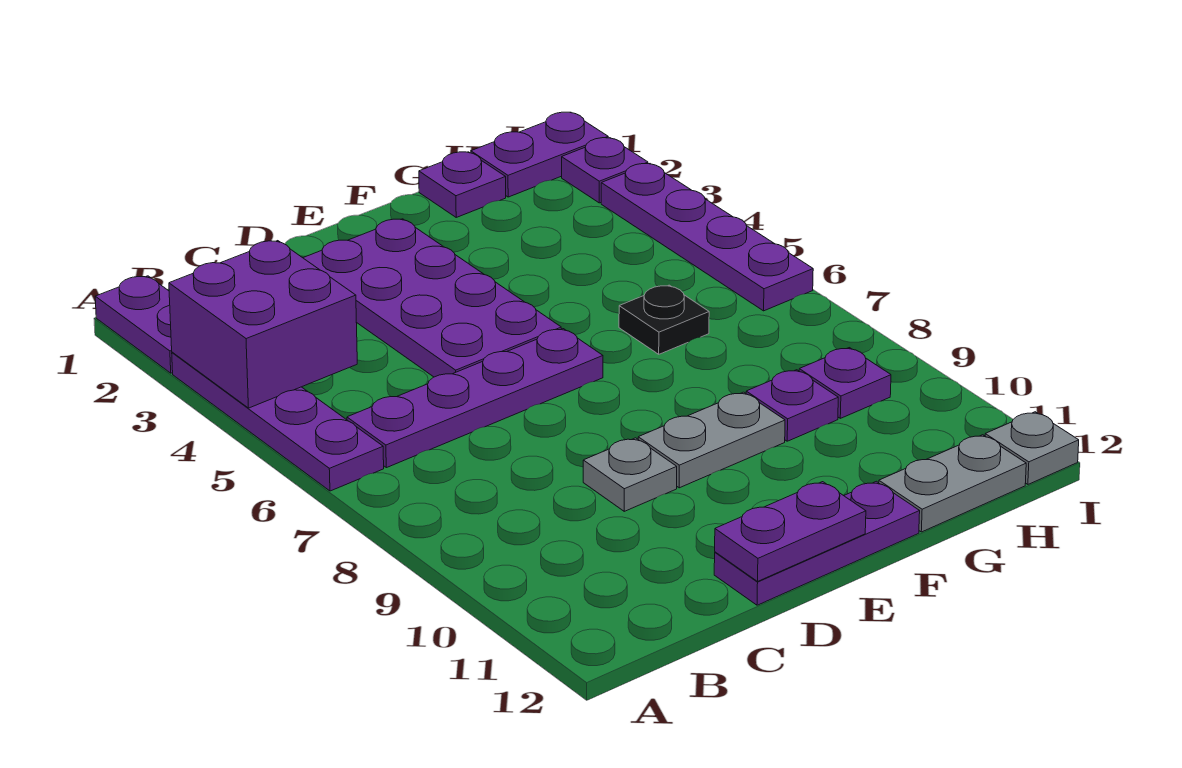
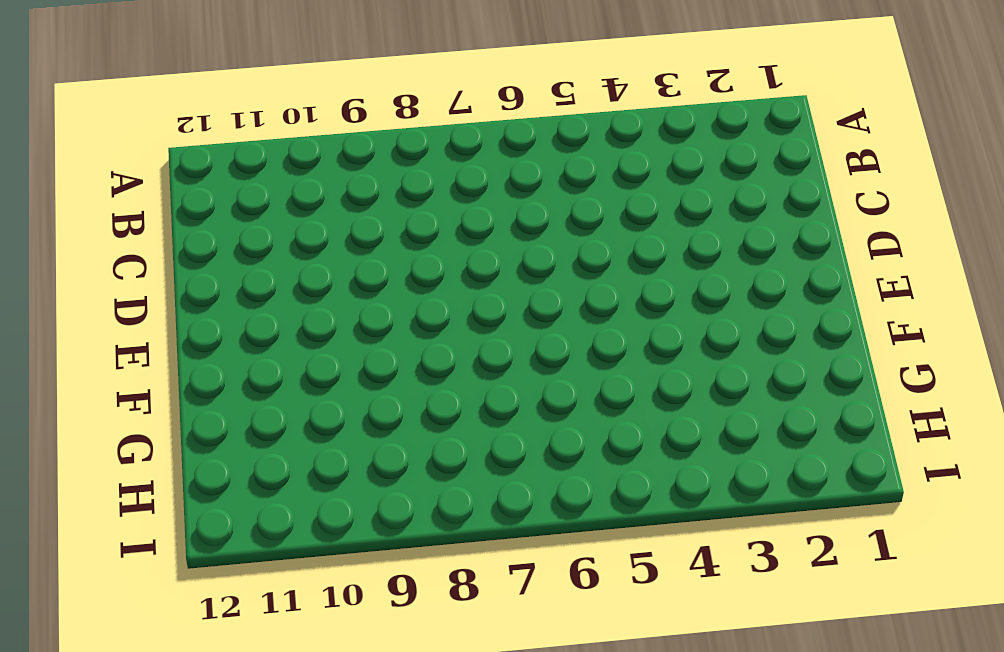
none -> purple 1x2 plate [95,276,173,373]
none -> purple 1x4 plate [172,352,384,491]
none -> purple 1x4 plate [347,329,603,468]

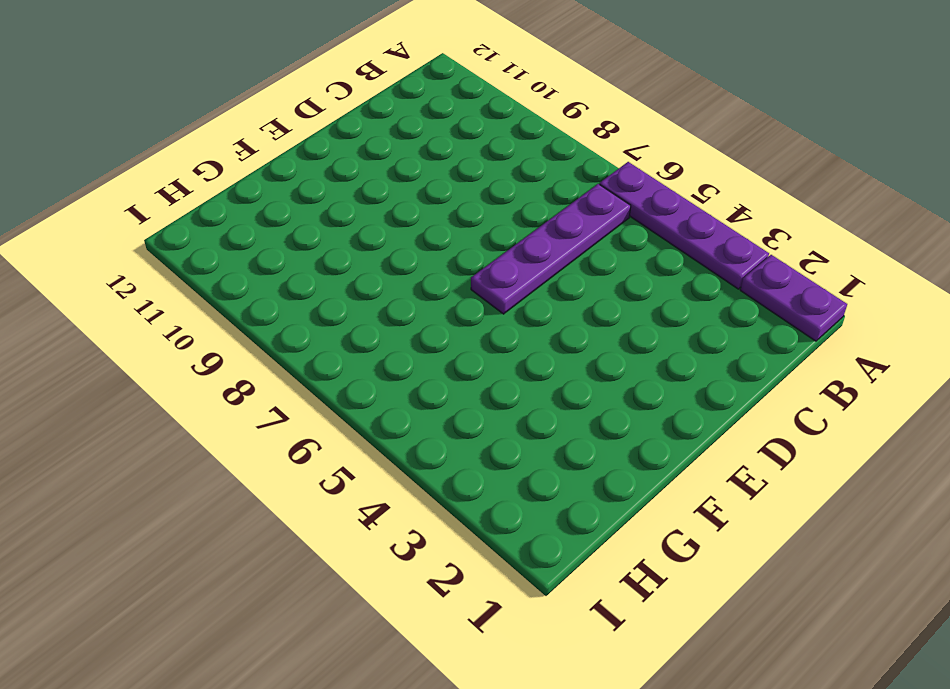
none -> purple 2x4 plate [304,219,561,377]
none -> grey 1x1 plate [583,438,677,511]
none -> purple 1x3 plate [714,481,920,605]

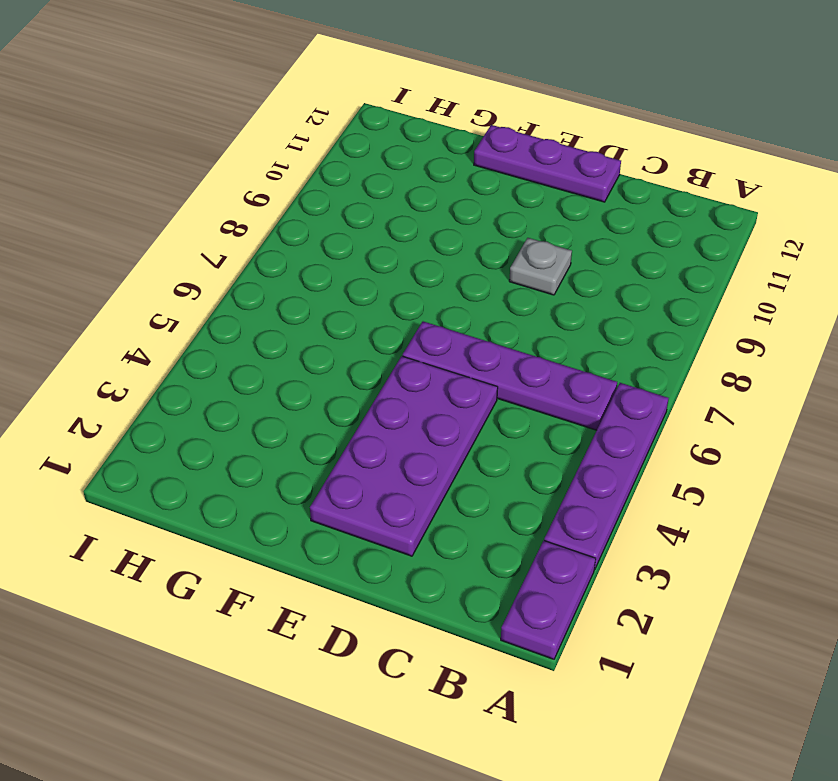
none -> grey 1x2 plate [638,392,785,488]
none -> purple 1x1 plate [419,152,506,217]
none -> black 1x1 plate [619,285,709,354]

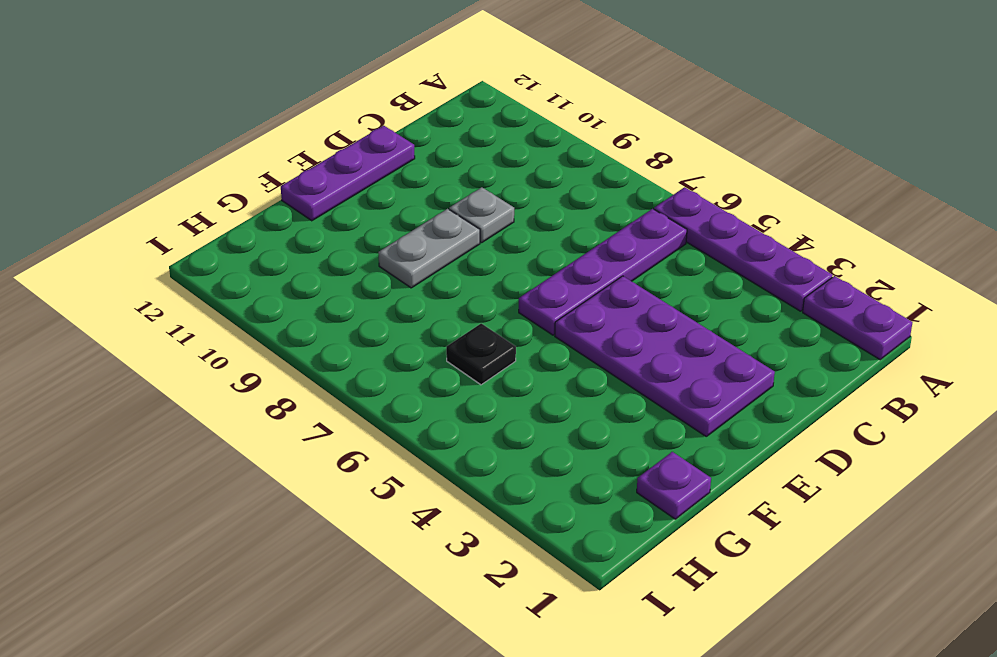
none -> purple 1x1 plate [746,370,838,441]
none -> grey 1x2 plate [879,435,1026,532]
none -> purple 1x2 plate [471,112,608,197]

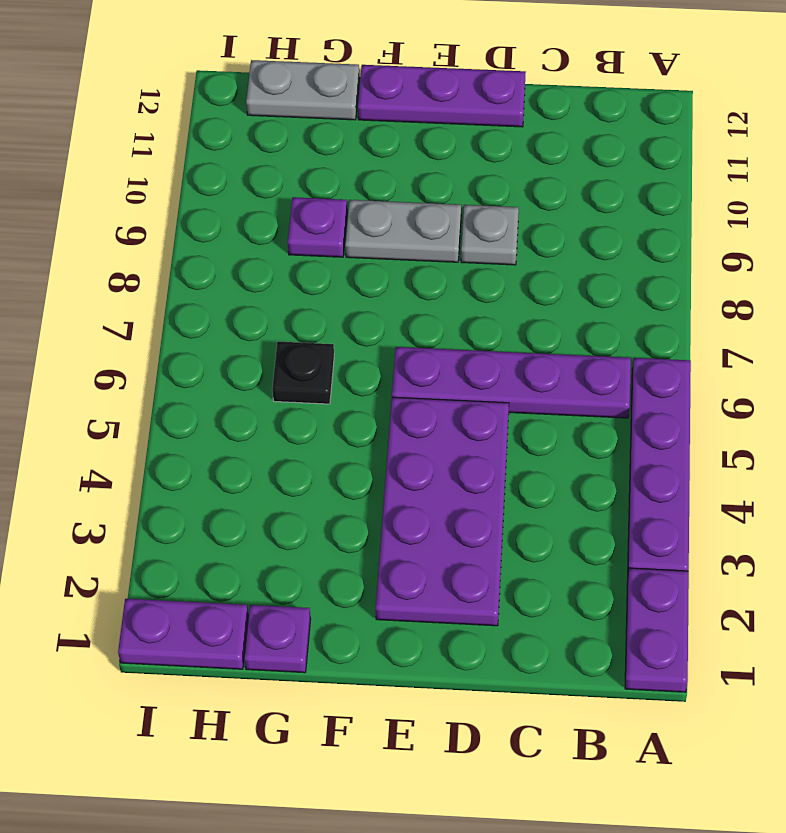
none -> purple 1x1 plate [799,348,891,418]
none -> purple 1x1 plate [562,138,648,203]
none -> purple 1x4 plate [601,164,813,311]

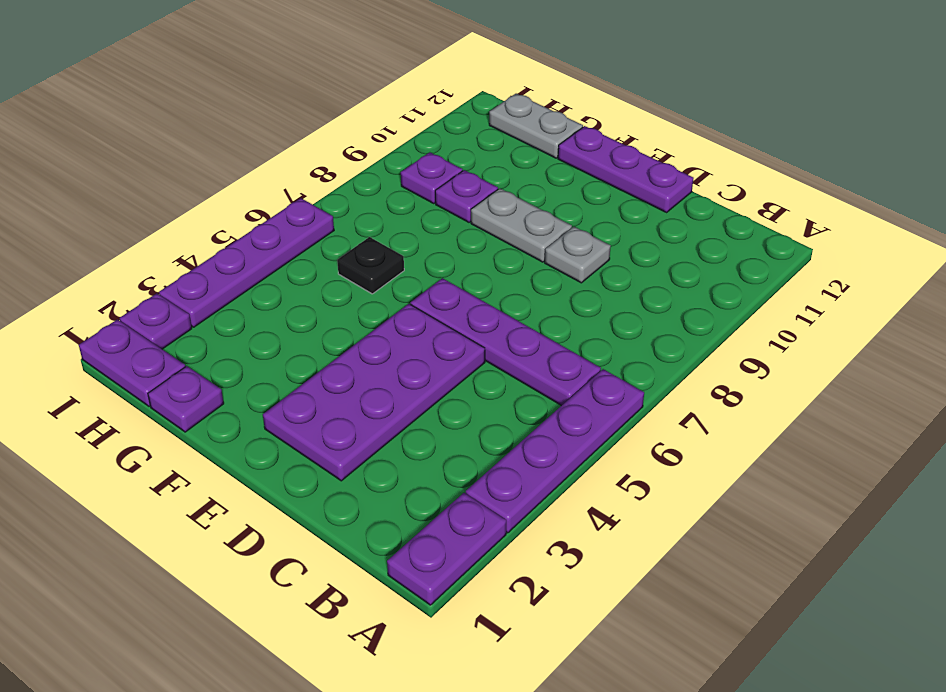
none -> grey 1x1 plate [985,412,1079,484]
none -> purple 2x2 brick [169,241,357,408]
none -> purple 1x2 plate [715,482,866,581]

